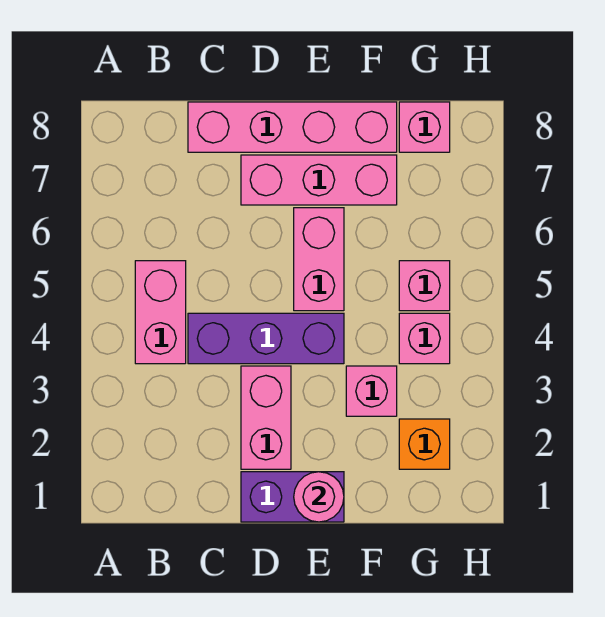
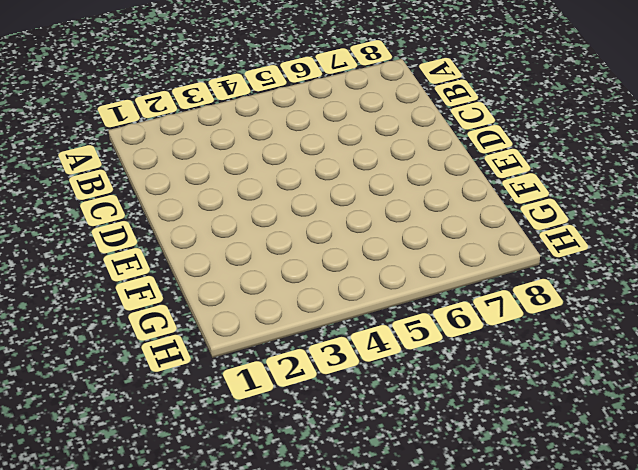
none -> pink 1x2 brick [135,261,186,364]
none -> purple 1x3 brick [188,313,344,364]
none -> pink 1x4 brick [188,102,397,152]

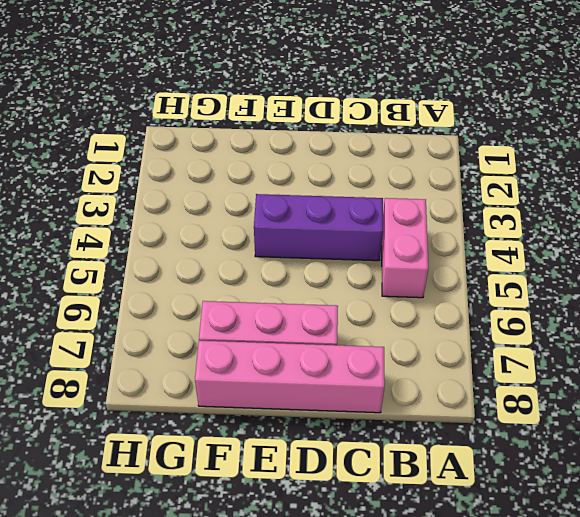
none -> purple 1x2 brick [241,472,344,522]
none -> pink 1x2 brick [241,366,291,469]
none -> pink 1x2 brick [294,208,344,311]

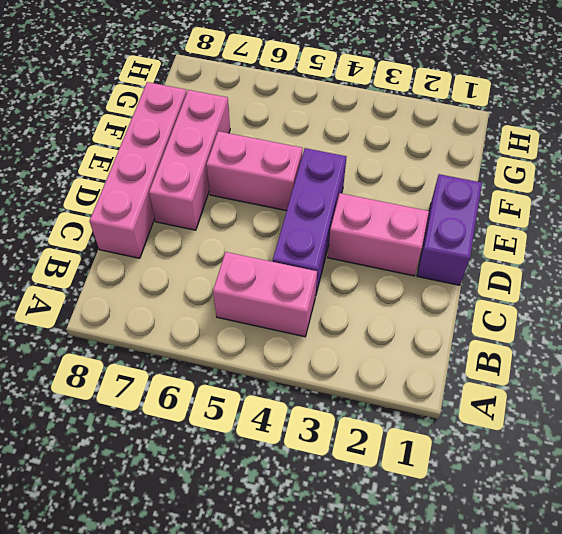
none -> pink 1x1 brick [346,366,397,416]
none -> orange 1x1 brick [399,419,450,469]
none -> pink 1x1 brick [399,313,450,364]

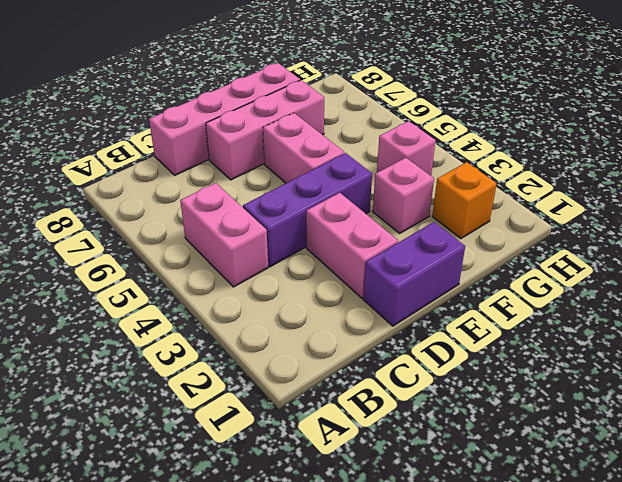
none -> pink 1x1 brick [399,261,450,311]
none -> pink 1x1 brick [399,102,450,152]
none -> pink 1x1 round brick [294,472,344,522]

